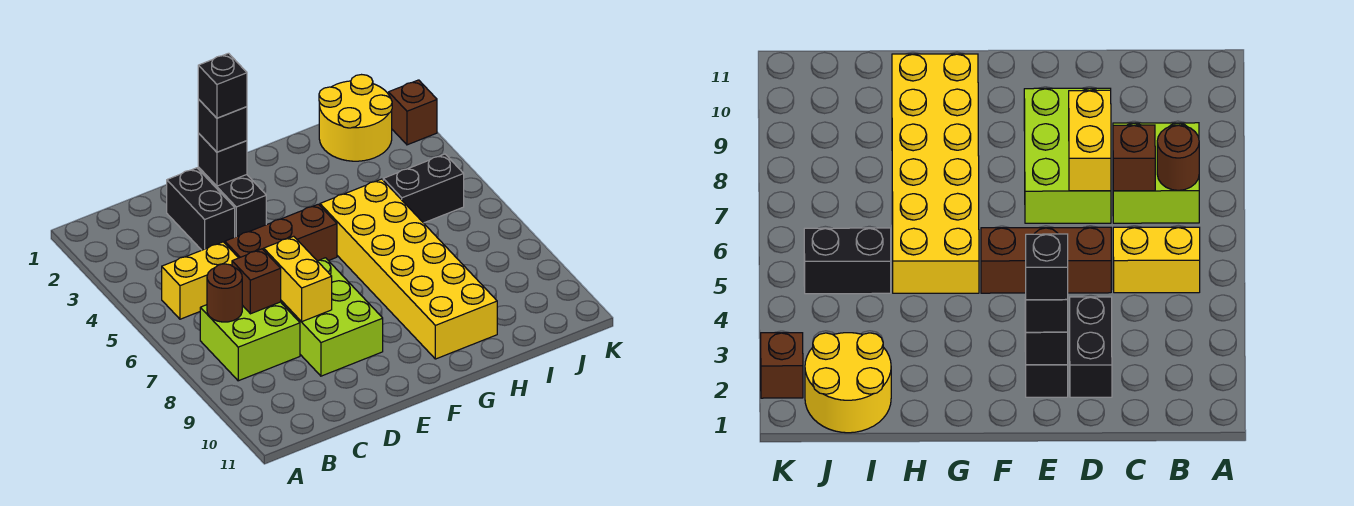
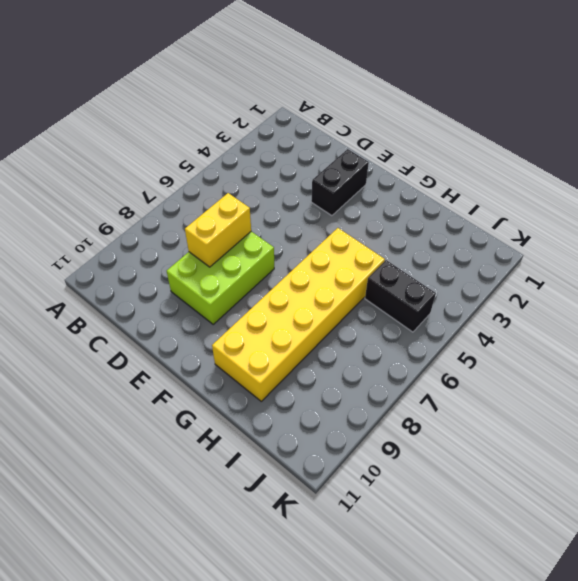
none -> yellow 1x2 brick [162,242,238,319]
none -> lime 2x2 brick [200,302,300,381]
none -> black 1x2 brick [167,168,235,250]

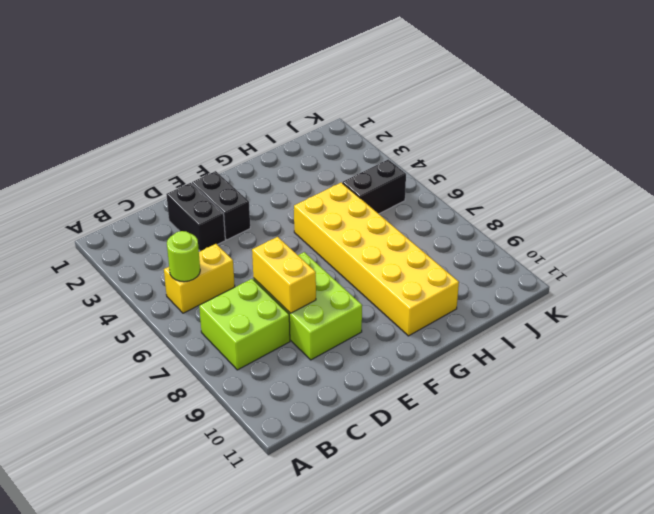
lime 1x1 round brick [167,231,200,282] -> none
none -> brown 1x3 brick [225,204,337,261]
none -> yellow 2x2 round brick [319,75,392,161]
none -> brown 1x1 brick [389,80,437,145]

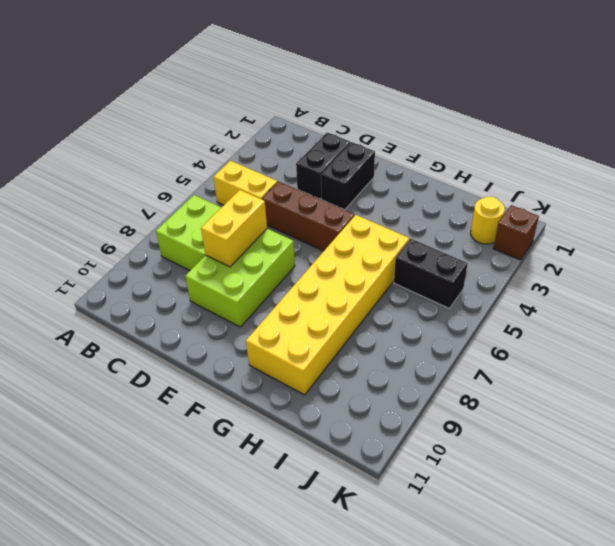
yellow 1x1 round brick [471,197,505,244] -> yellow 2x2 round brick [319,75,392,161]
none -> brown 1x1 round brick [207,264,242,322]
none -> brown 1x1 brick [232,249,281,314]
none -> black 1x1 brick [198,133,247,186]

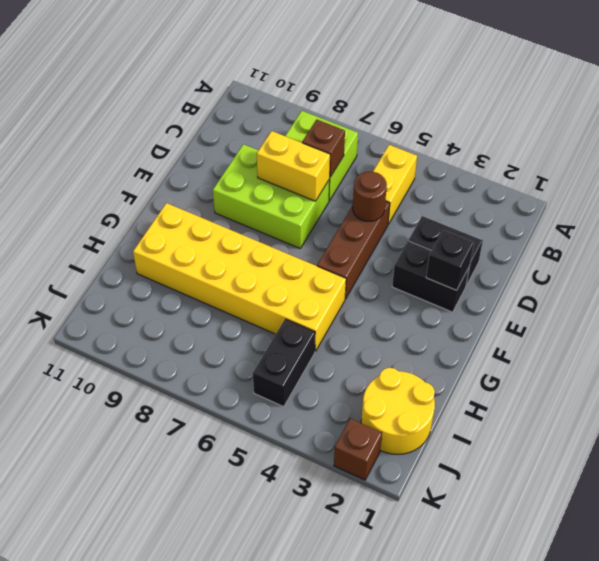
brown 1x1 round brick [353,172,387,221] -> brown 1x1 round brick moved to [207,264,242,322]
none -> black 1x1 brick [198,99,247,152]
none -> black 1x1 brick [198,53,247,118]

